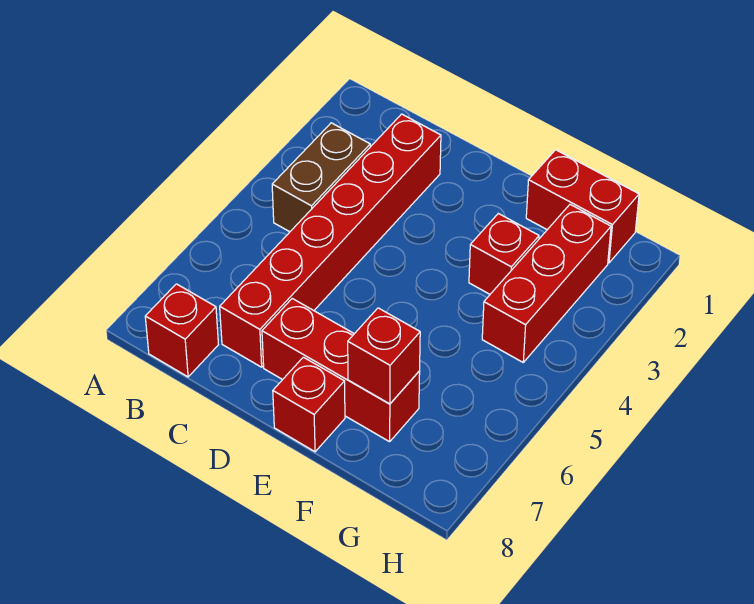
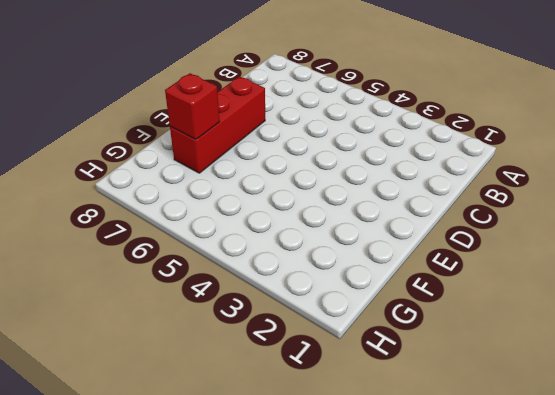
none -> brown 1x2 brick [272,123,370,232]
none -> red 1x1 brick [145,284,218,377]

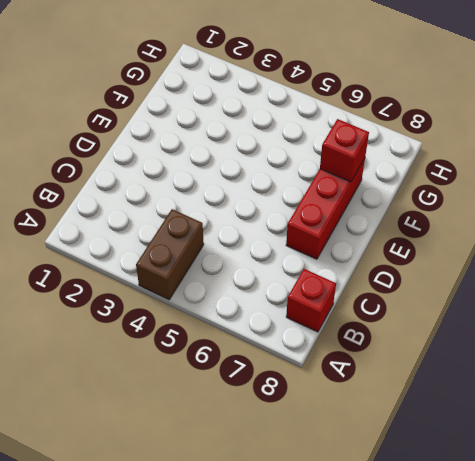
brown 1x2 brick [136,209,204,300] -> brown 1x2 brick turned to [272,123,370,232]
none -> red 1x6 brick [220,114,441,367]
none -> red 1x1 brick [273,357,345,452]

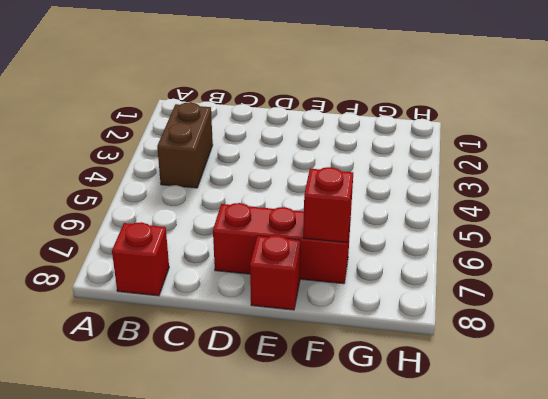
none -> red 1x6 brick [220,114,441,367]
none -> red 1x2 brick [526,150,639,263]

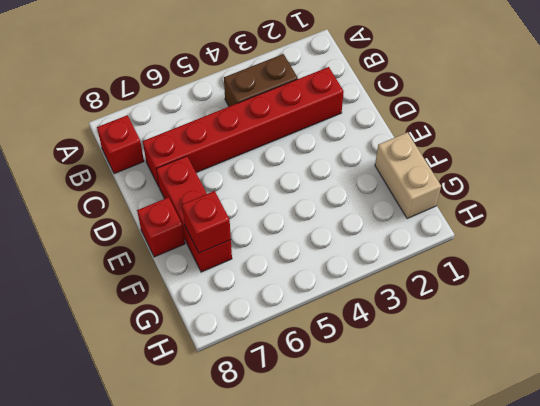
tan 1x2 brick [375,132,441,219] -> red 1x2 brick [526,150,639,263]
none -> red 1x1 brick [469,213,539,294]
none -> red 1x3 brick [482,204,611,362]

